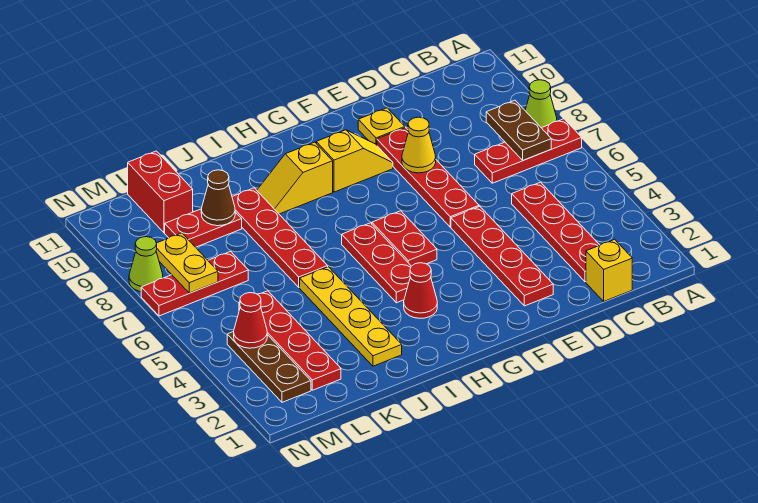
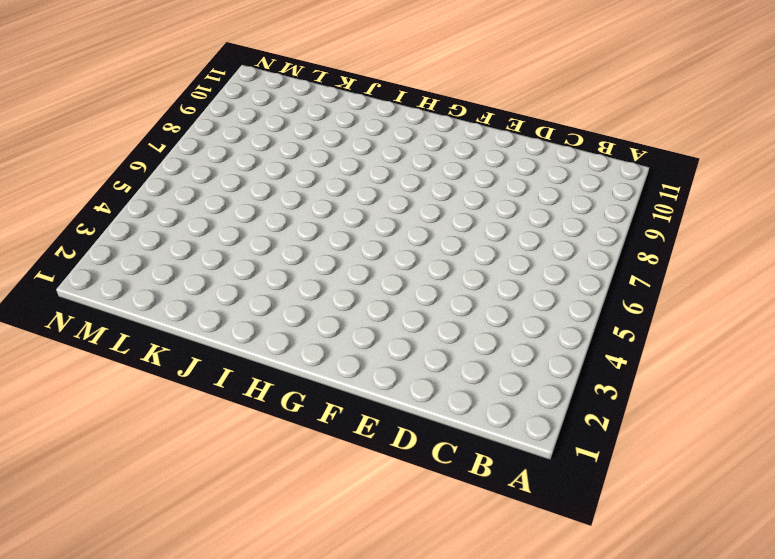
none -> red 1x3 plate [475,119,582,183]
none -> lime 1x1 cone [525,80,557,128]
none -> yellow 1x1 brick [586,239,632,301]

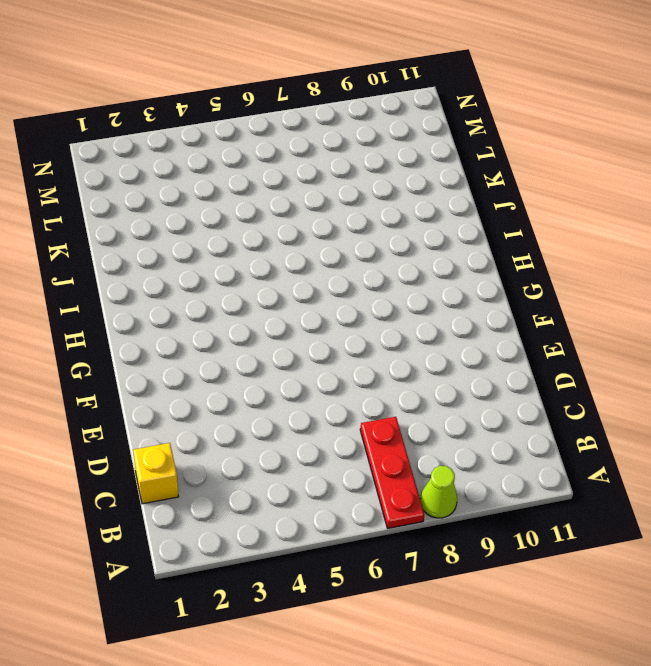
none -> red 1x4 plate [512,182,600,282]
none -> red 1x4 plate [451,206,553,306]
none -> red 1x4 plate [377,128,479,227]

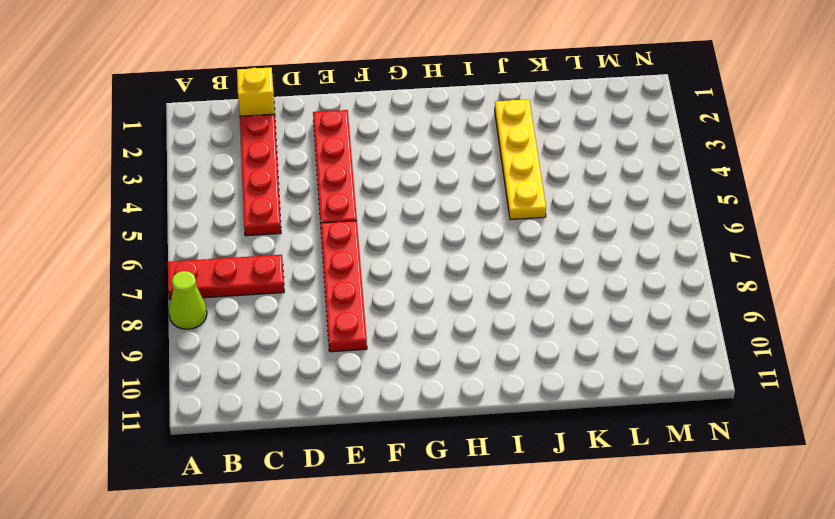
none -> yellow 1x1 plate [358,108,405,145]
none -> yellow 1x2 slope [316,130,393,192]
none -> red 1x2 plate [372,211,437,266]

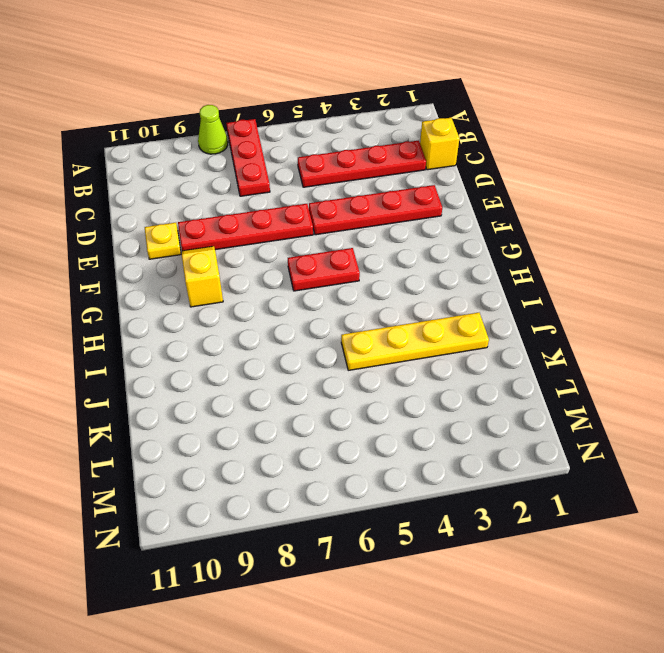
none -> red 1x1 cone [404,263,437,318]
none -> red 1x3 plate [342,223,411,303]
none -> yellow 1x2 slope [257,142,333,214]

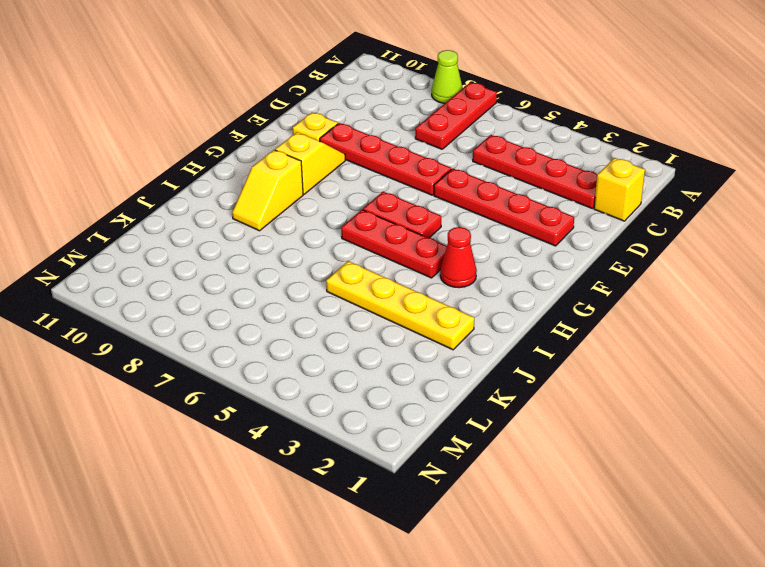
none -> red 1x4 plate [232,188,328,287]
none -> red 1x2 plate [165,209,242,247]
none -> red 1x4 plate [239,291,341,390]

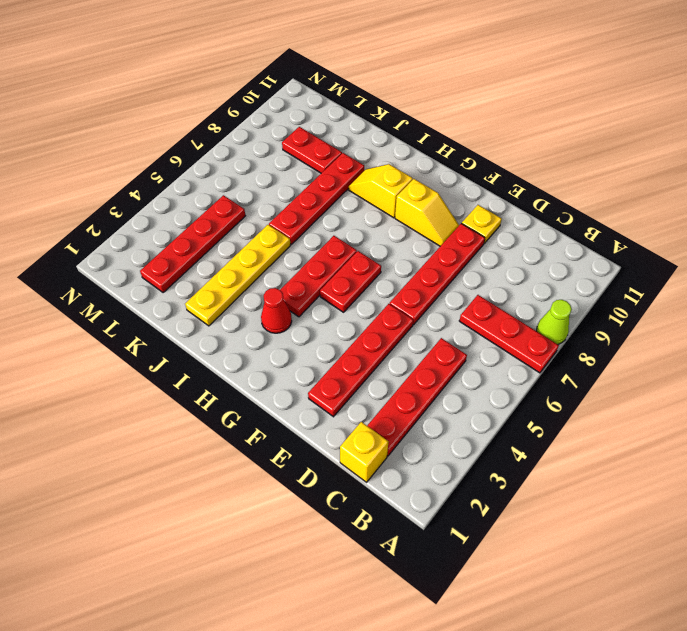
none -> red 1x3 plate [141,251,248,316]
none -> red 1x2 brick [128,151,193,233]
none -> brown 1x3 plate [227,331,311,402]

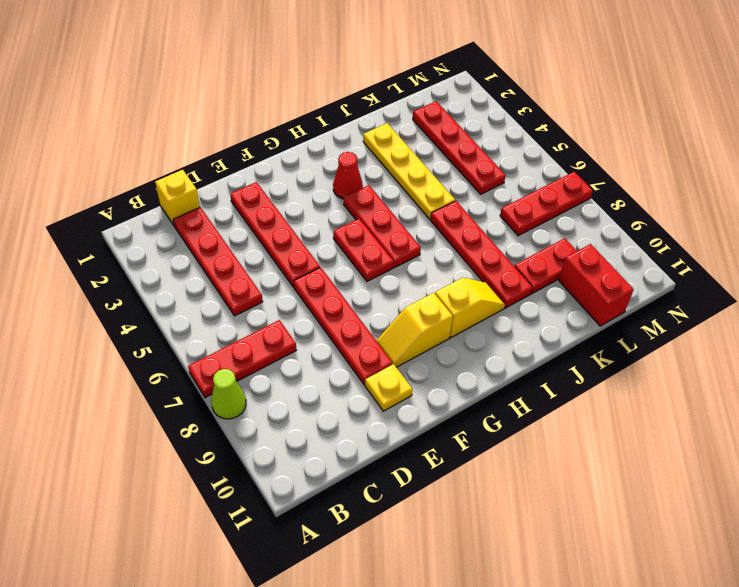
none -> brown 1x3 plate [227,331,311,402]
none -> lime 1x1 cone [129,237,163,292]
none -> brown 1x2 plate [486,100,551,160]

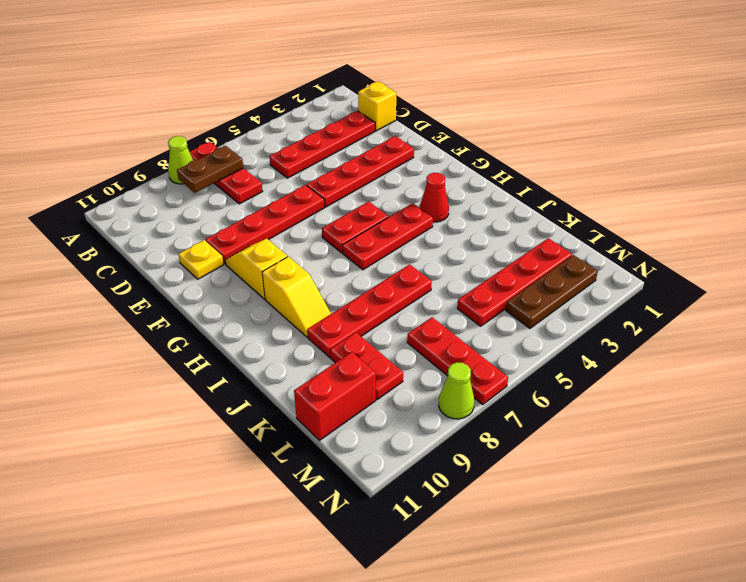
none -> yellow 1x4 plate [300,267,402,366]
none -> yellow 1x1 cone [402,117,436,173]
none -> brown 1x1 cone [201,170,235,226]

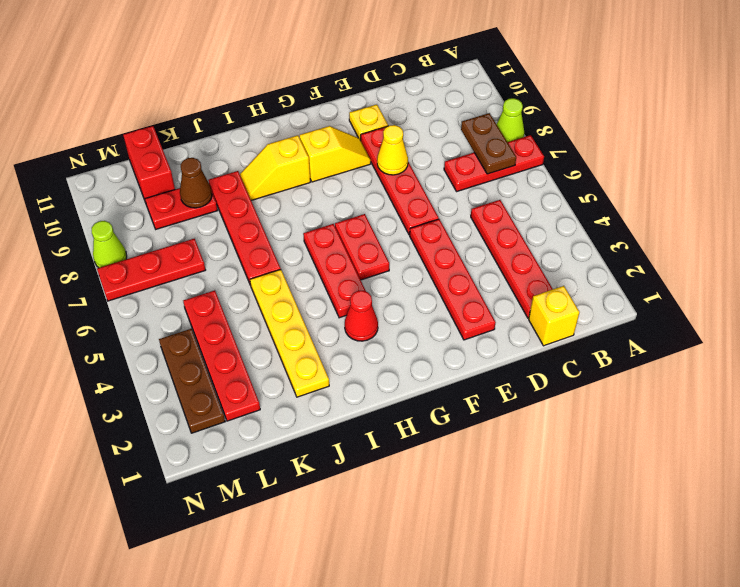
none -> red 1x1 cone [234,293,267,348]
none -> yellow 1x2 plate [156,233,218,293]

